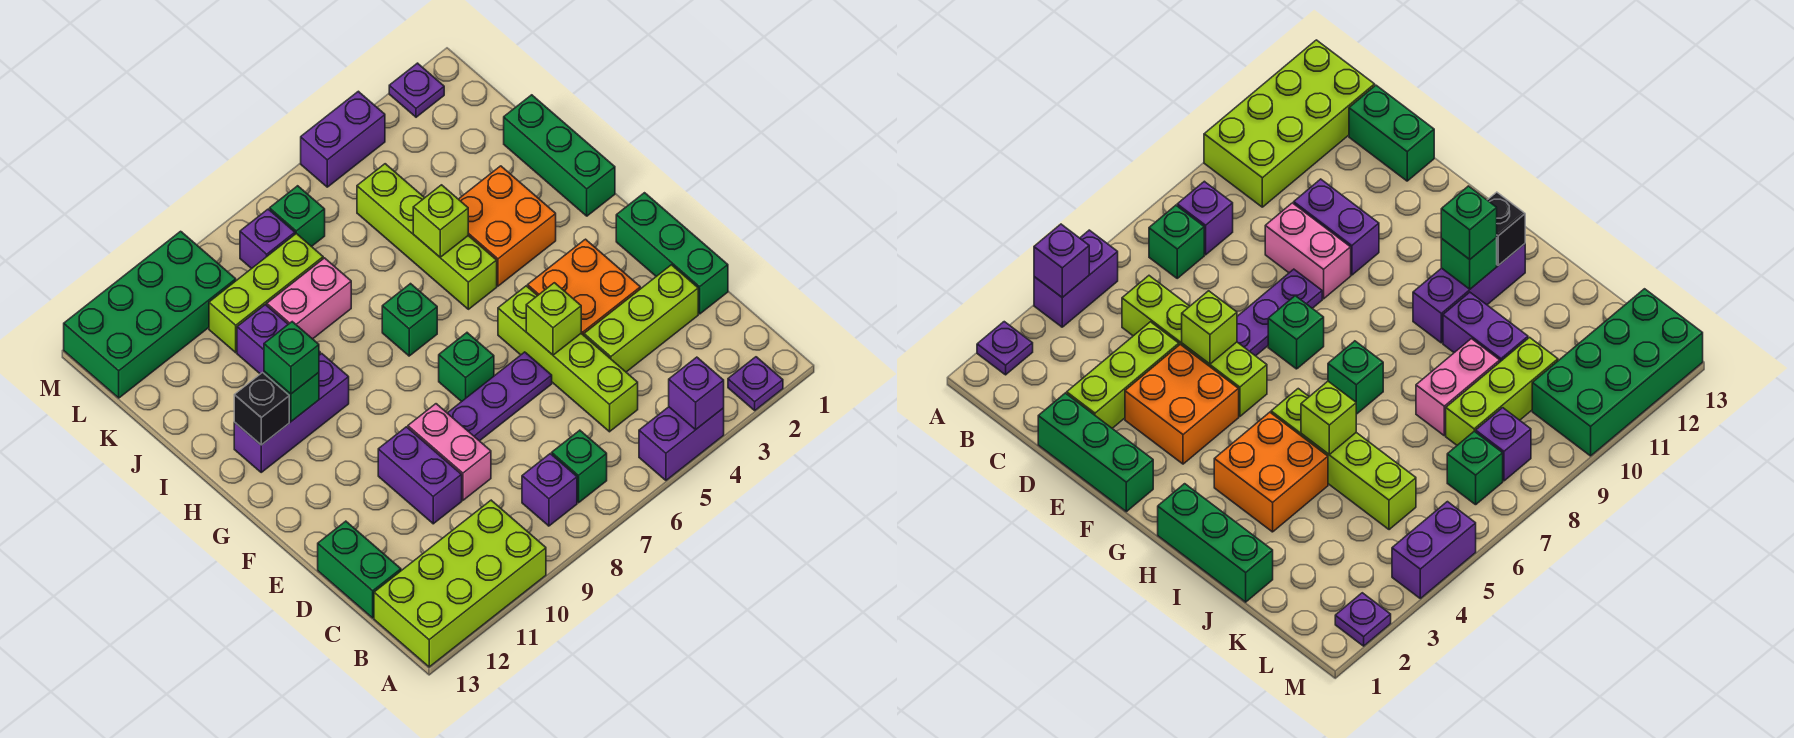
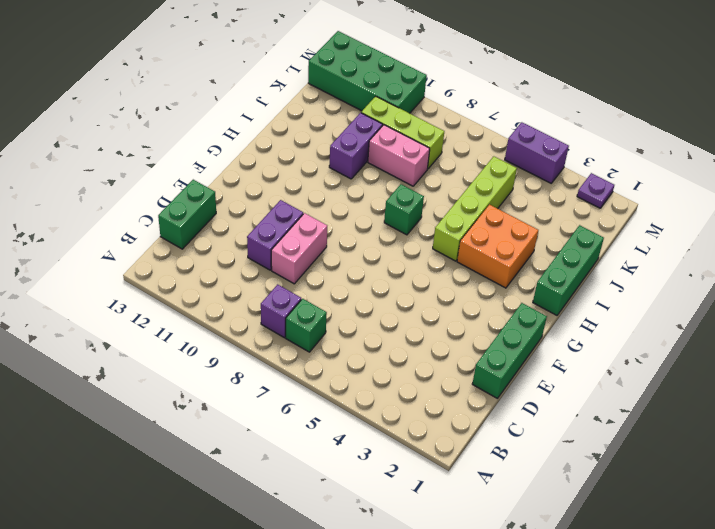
none -> purple 1x1 plate [728,357,783,410]
none -> purple 1x2 brick [639,407,724,480]
none -> lime 2x4 brick [374,500,546,667]
none -> lime 1x4 brick [498,286,638,432]

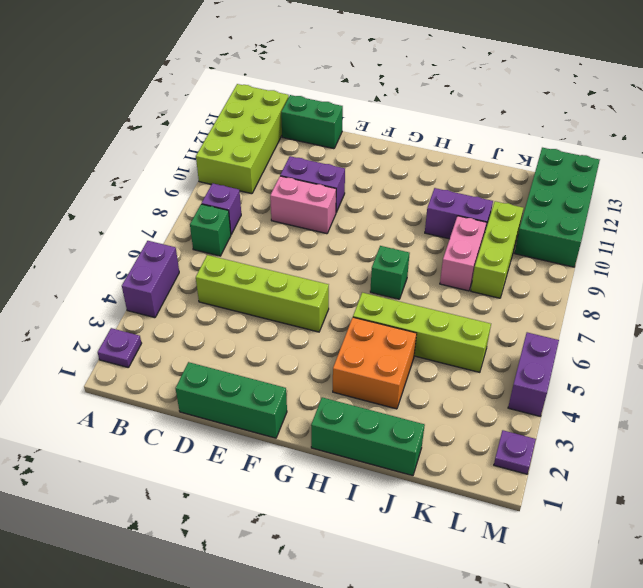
none -> lime 1x3 brick [584,265,698,372]
none -> orange 2x2 brick [528,239,640,335]
none -> purple 1x3 plate [448,352,552,441]
none -> green 1x1 brick [439,333,494,402]

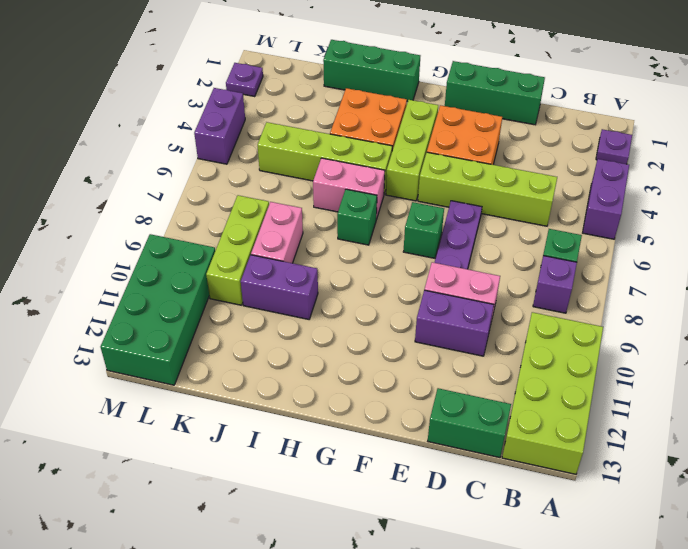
lime 1x3 brick [386,100,438,201] -> lime 1x3 brick moved to [584,265,698,372]
pink 1x2 brick [313,158,385,219] -> none
none -> purple 1x3 brick [234,354,349,472]
none -> green 1x1 brick [270,186,325,247]
none -> purple 1x1 brick [240,209,295,269]
none -> purple 1x1 brick [669,357,724,429]

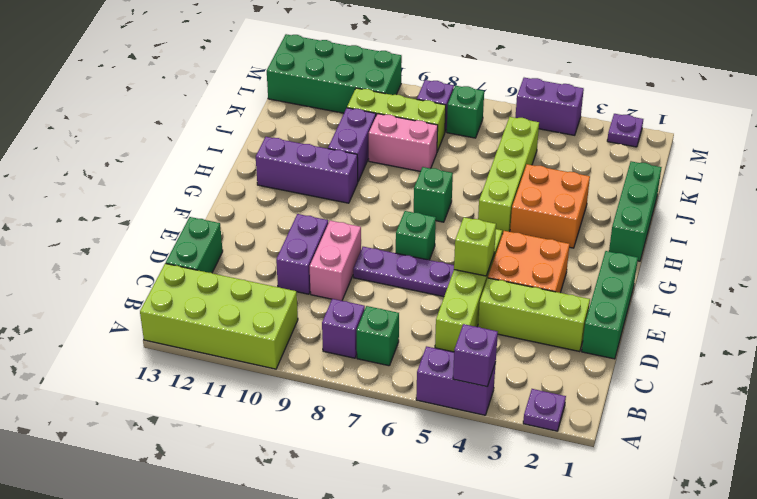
none -> green 1x1 brick [264,371,319,422]
none -> black 1x1 brick [234,373,289,445]
none -> lime 1x1 brick [413,185,468,257]
none -> green 1x1 brick [264,322,319,394]

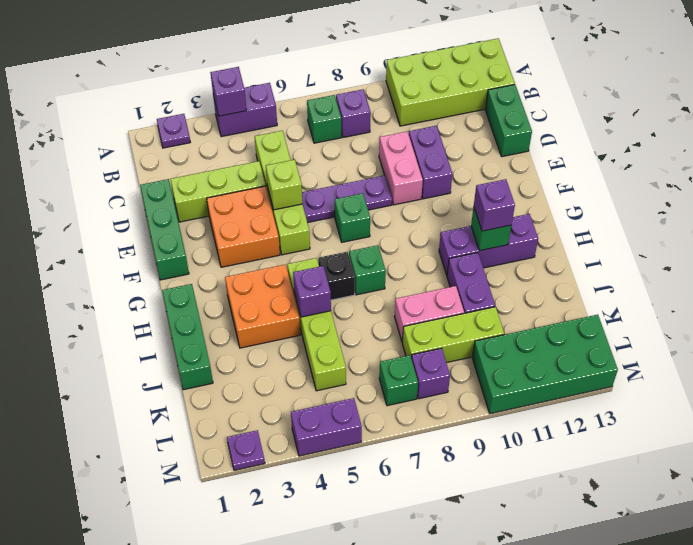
black 1x1 brick [318,252,355,300] -> black 1x1 brick moved to [234,373,289,445]
purple 1x1 brick [474,179,515,231] -> green 1x1 brick [264,322,319,394]
purple 1x1 brick [293,266,331,317] -> lime 1x1 brick [413,185,468,257]

